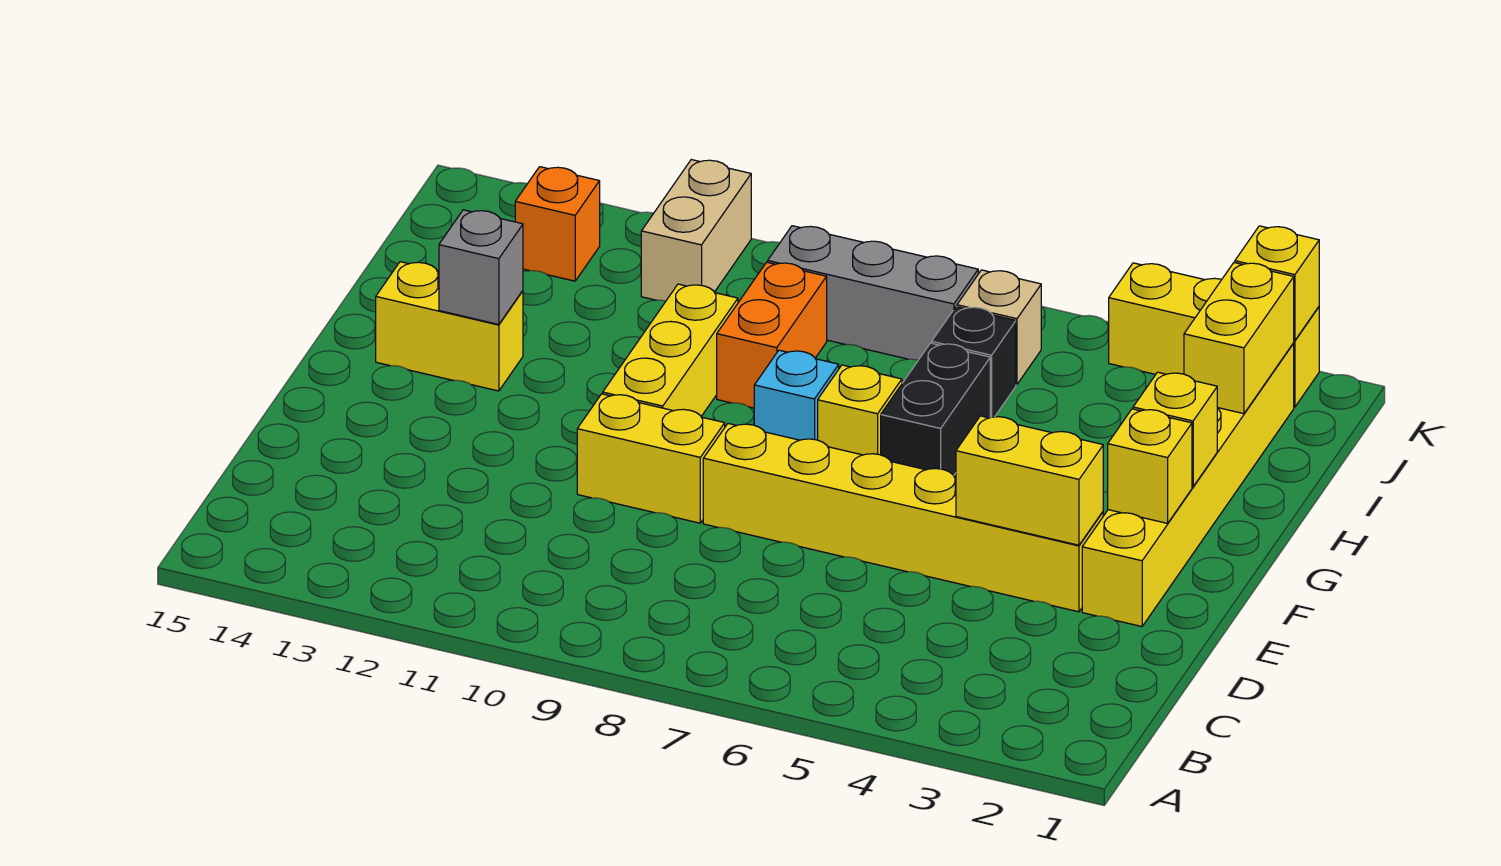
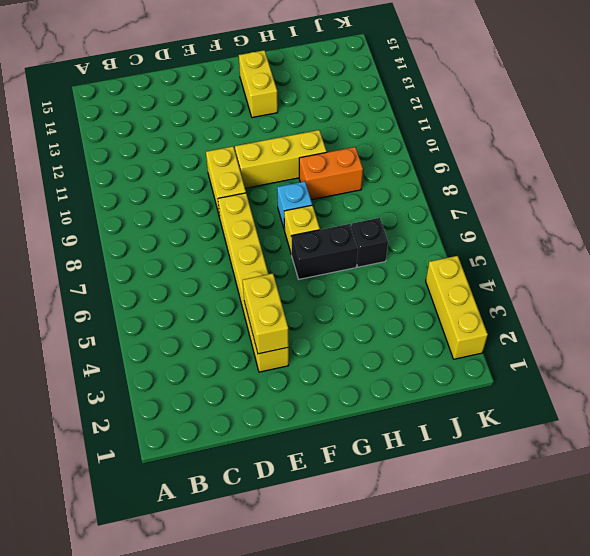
none -> yellow 1x6 brick [1082,344,1294,627]
none -> tan 1x1 brick [957,270,1041,385]
none -> grey 1x3 brick [768,226,978,360]

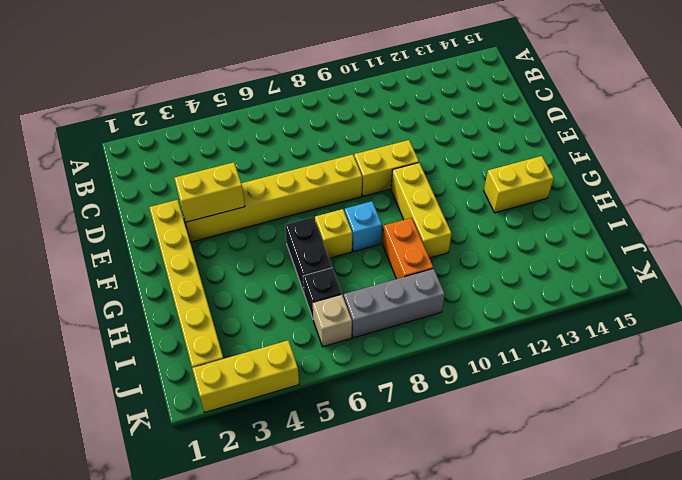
none -> tan 1x2 brick [641,160,751,301]
none -> orange 1x1 brick [515,167,600,281]
none -> yellow 1x1 brick [1108,409,1192,523]

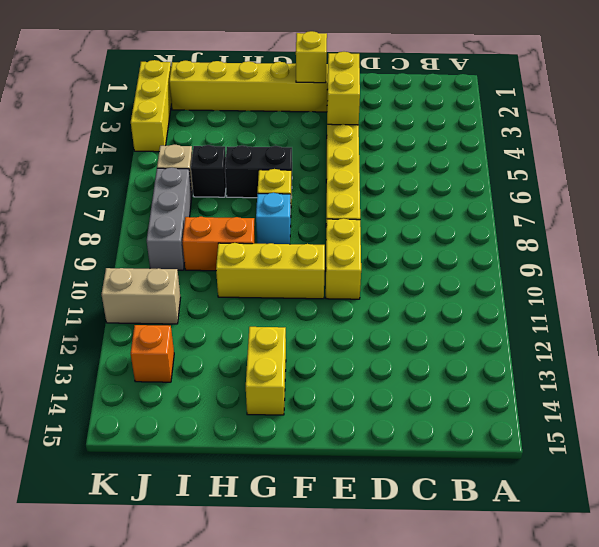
none -> yellow 1x1 brick [1133,372,1217,487]
none -> grey 1x1 brick [439,210,523,324]
none -> yellow 1x2 brick [1184,263,1294,414]

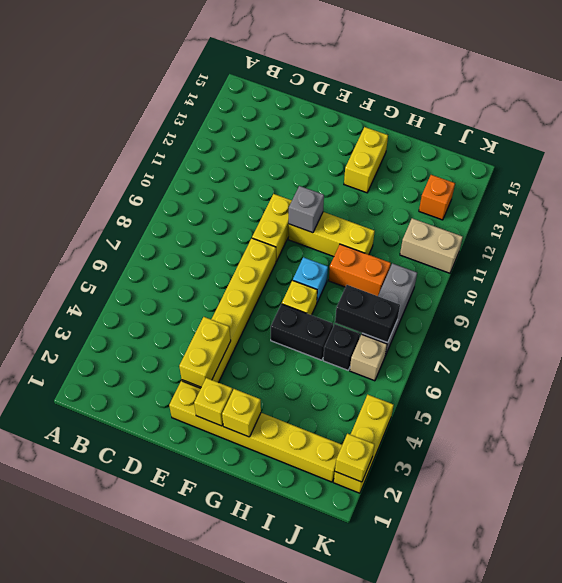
grey 1x1 brick [289,186,324,233] -> grey 1x1 brick moved to [439,210,523,324]
black 1x2 brick [335,285,400,343] -> none
none -> yellow 1x2 brick [1184,263,1294,414]

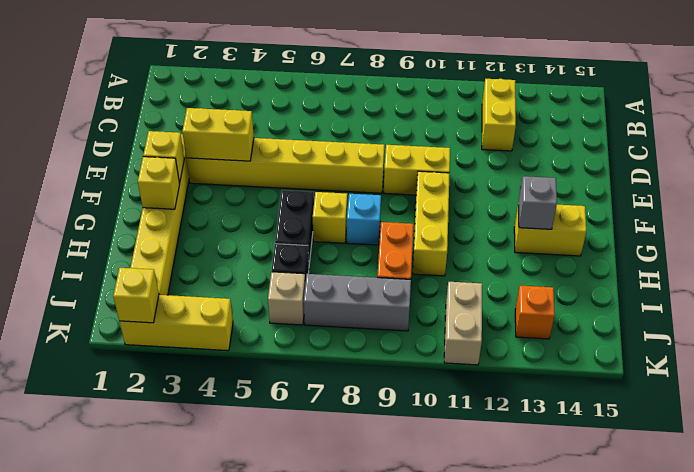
yellow 1x2 brick [482,79,516,151] -> yellow 1x2 brick moved to [1184,263,1294,414]

